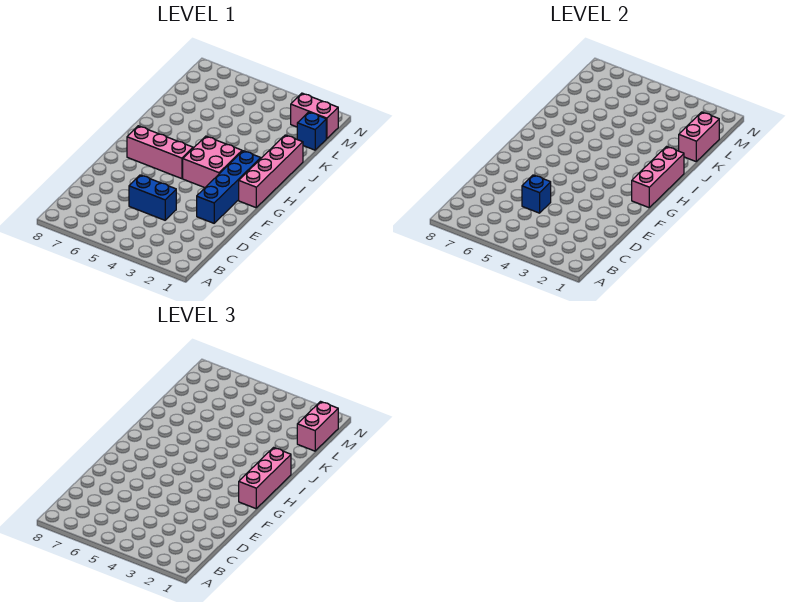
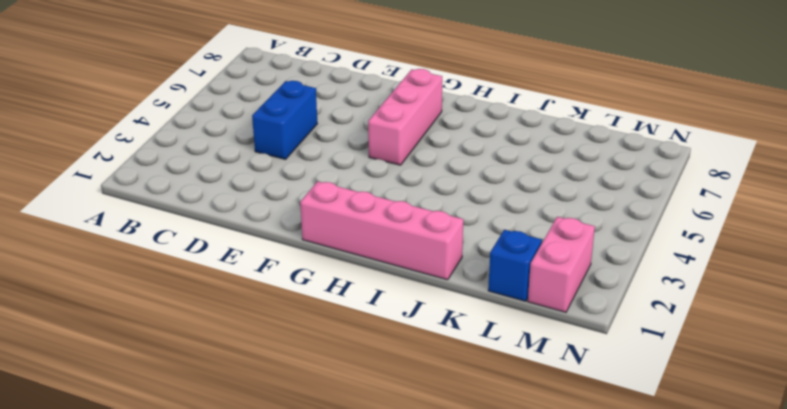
none -> blue 1x4 brick [197,151,261,223]
none -> pink 2x2 brick [183,136,242,188]
none -> blue 1x1 brick [522,175,551,213]

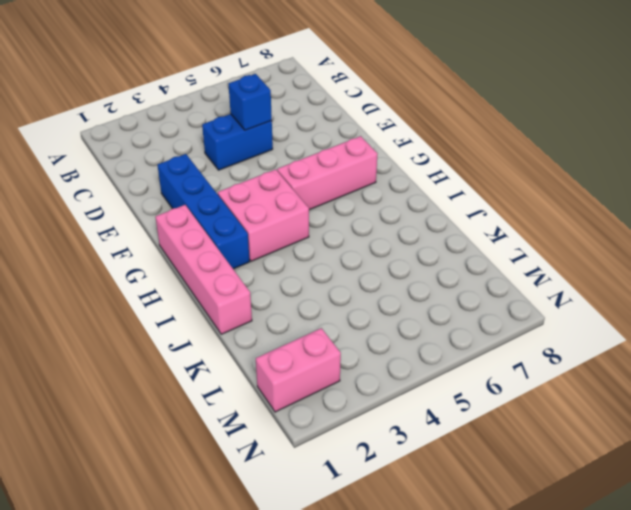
none -> blue 1x1 brick [297,112,326,150]
none -> pink 1x3 brick [632,147,684,208]
none -> pink 1x2 brick [679,112,719,161]

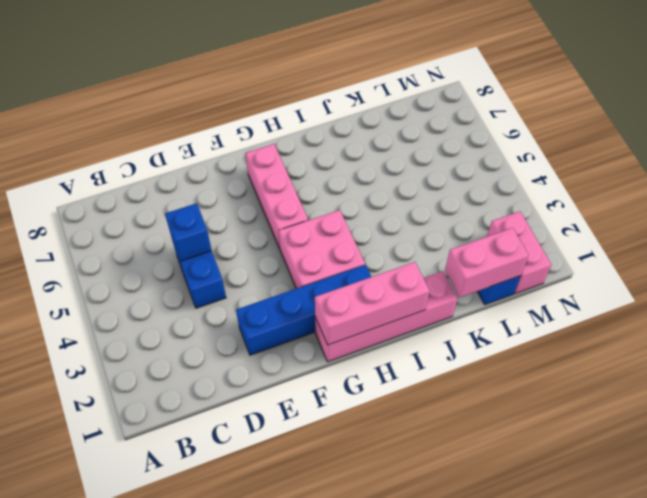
none -> pink 1x3 brick [239,448,291,509]
none -> pink 1x2 brick [297,402,338,451]

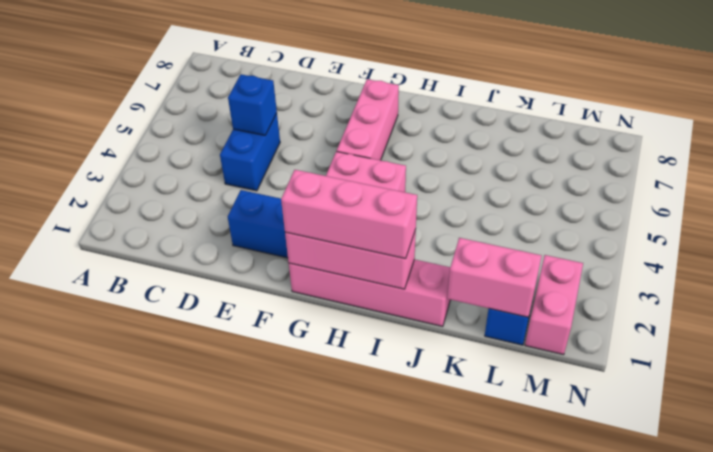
none -> pink 1x2 brick [297,402,338,451]

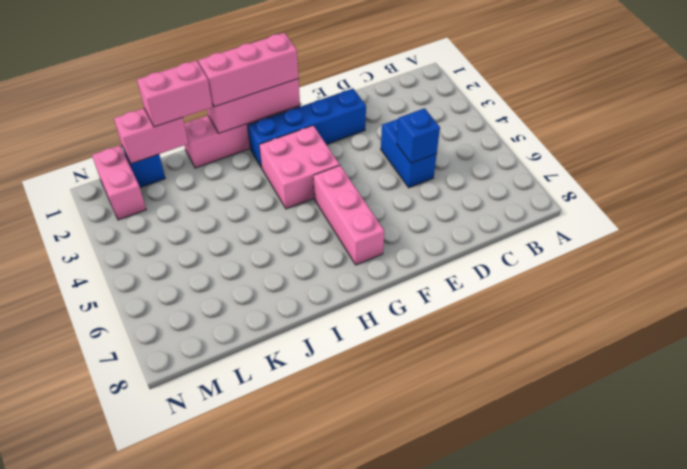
pink 1x2 brick [137,61,213,127] -> pink 1x2 brick moved to [297,402,338,451]

